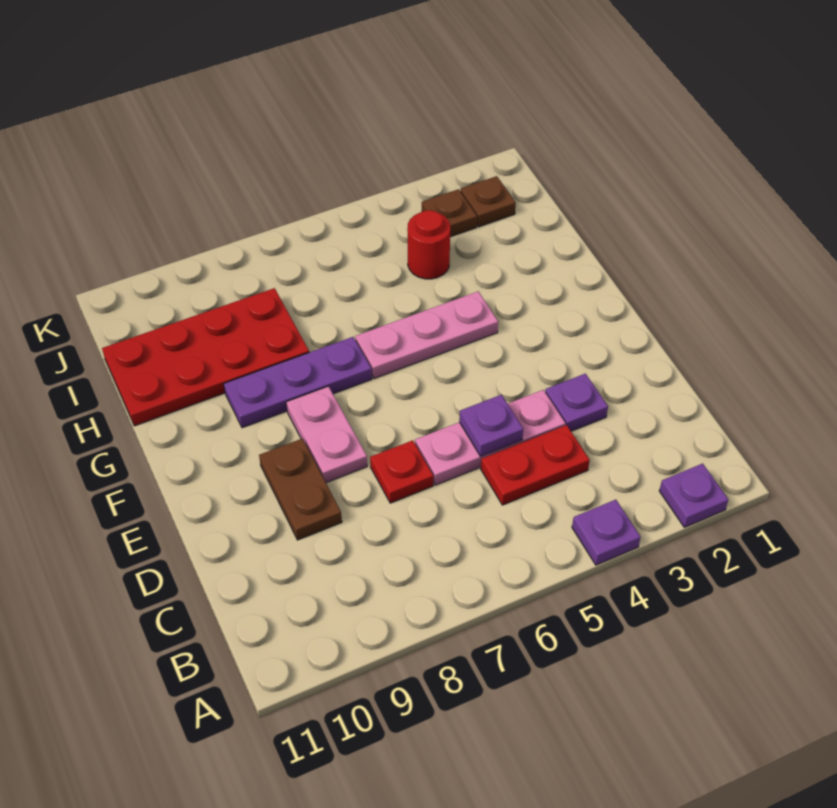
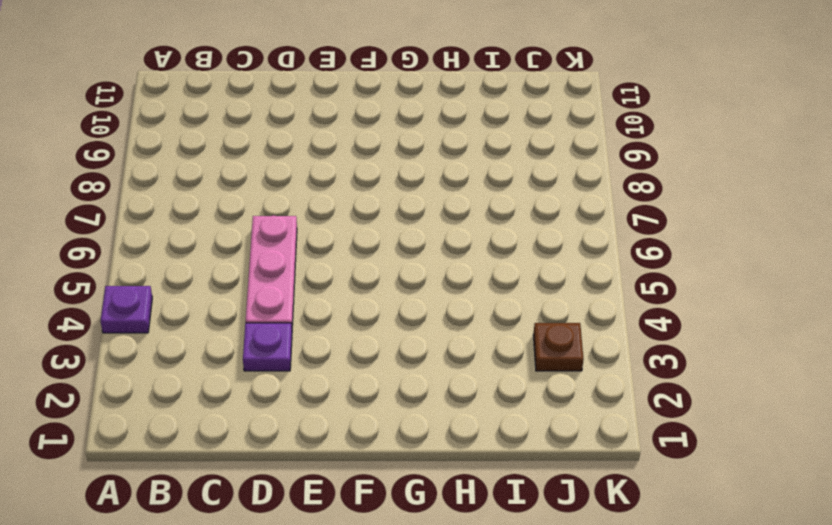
none -> purple 1x1 plate [659,463,728,527]
none -> red 1x2 plate [481,425,590,505]
none -> red 1x1 plate [370,440,433,503]

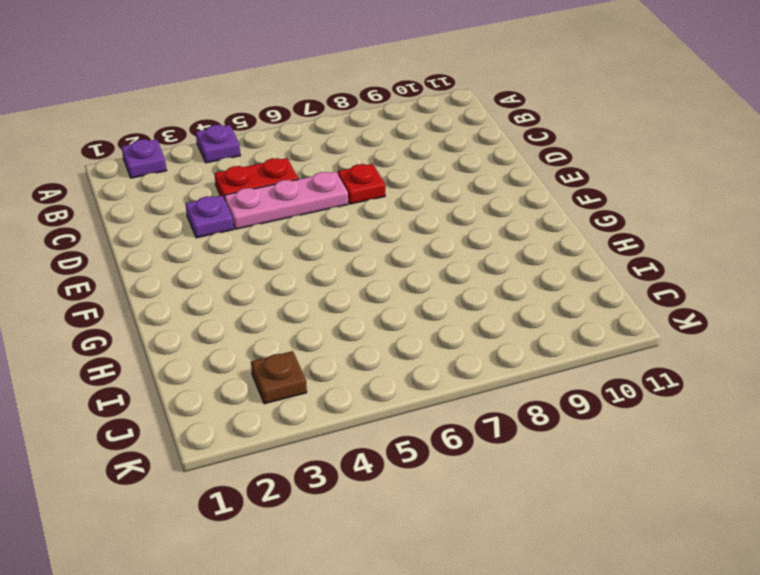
none -> brown 1x2 plate [259,439,342,540]
none -> pink 1x2 plate [286,386,367,483]
none -> pink 1x3 plate [355,291,498,379]

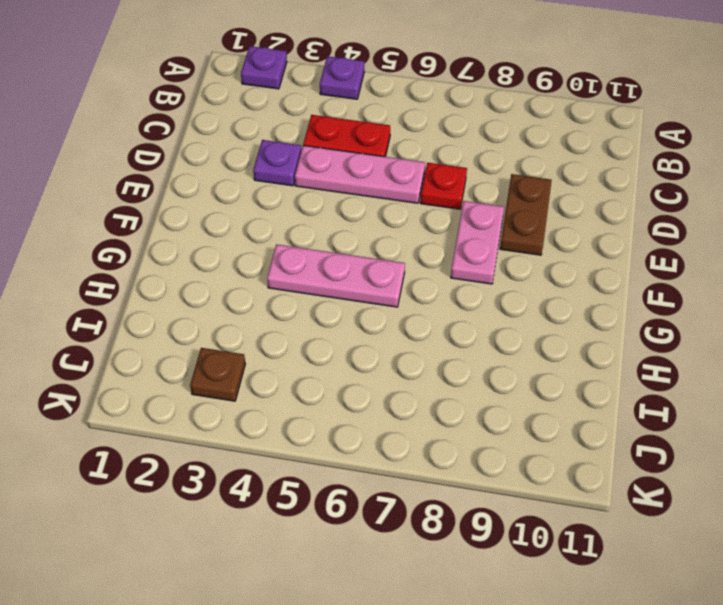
none -> purple 1x3 plate [224,337,372,428]
none -> red 2x4 plate [102,288,309,426]
none -> red 1x1 round brick [407,210,450,279]

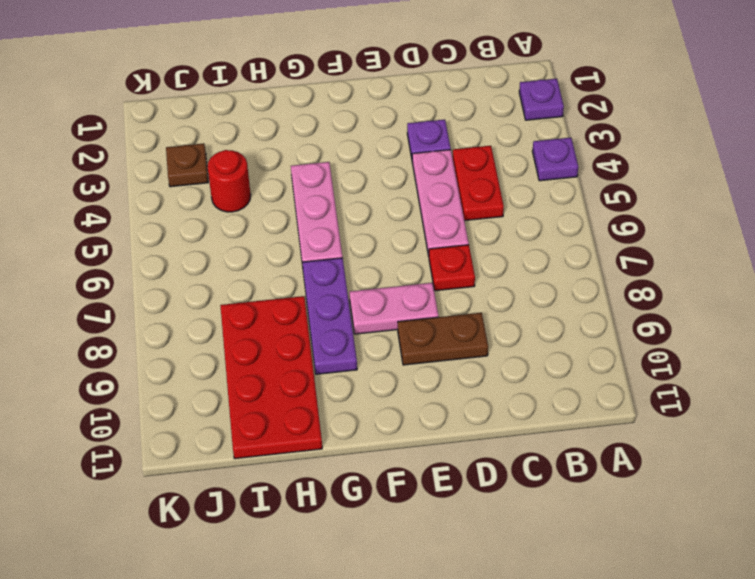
none -> brown 1x1 plate [460,176,516,227]
none -> purple 1x1 plate [459,395,523,456]

